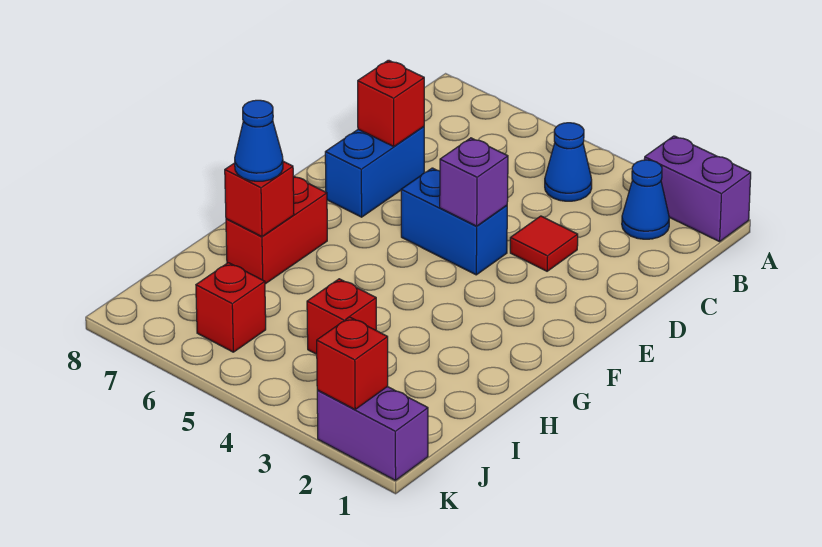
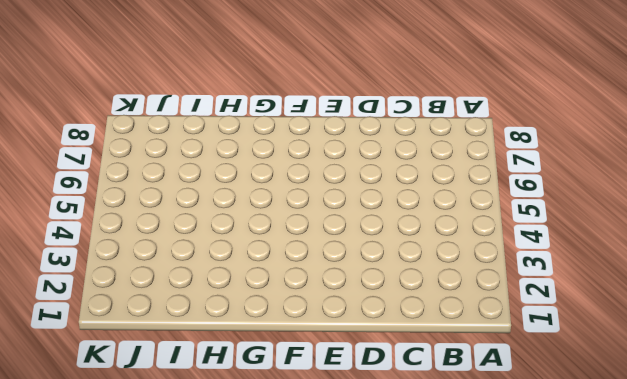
none -> purple 1x2 brick [644,136,751,242]
none -> blue 1x1 cone [622,160,669,239]
none -> blue 1x1 cone [545,123,592,201]

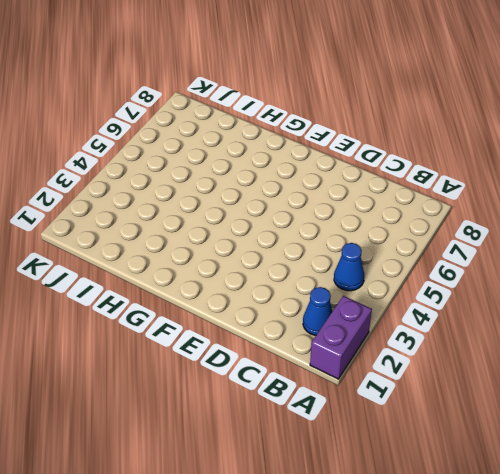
none -> red 1x1 tile [510,216,578,271]
none -> blue 1x2 brick [325,126,424,217]
none -> blue 1x2 brick [401,168,507,275]

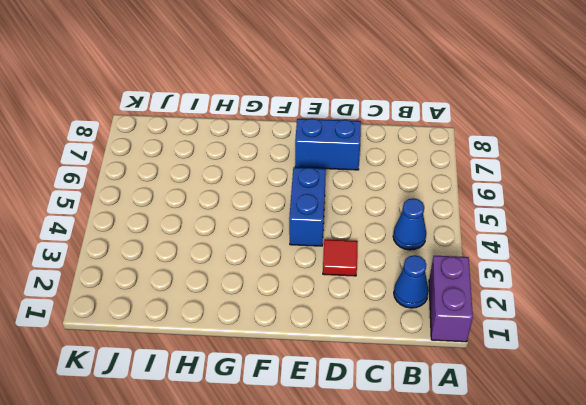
none -> red 1x2 brick [226,176,327,284]
none -> red 1x1 brick [307,279,376,354]
none -> red 1x1 brick [196,263,266,352]

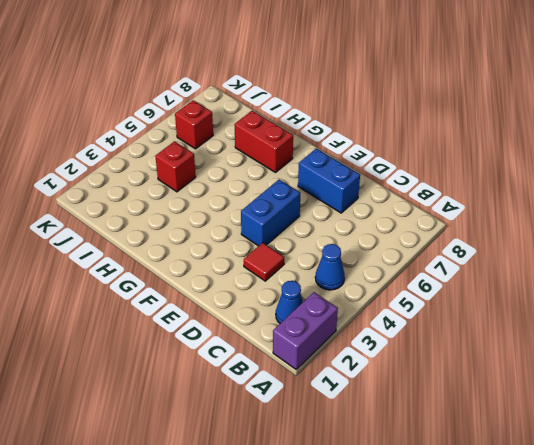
none -> purple 1x2 brick [317,387,428,480]
none -> red 1x1 brick [358,60,424,146]
none -> purple 1x1 brick [440,138,508,226]

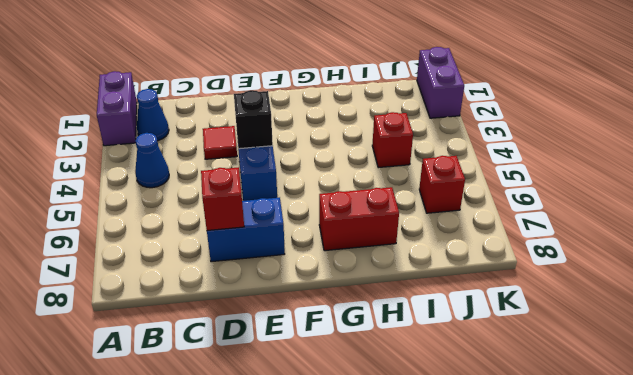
black 1x1 brick [234,90,273,149] -> purple 1x1 brick [440,138,508,226]
none -> red 1x1 brick [225,161,294,237]
none -> red 1x1 brick [317,317,388,409]
none -> blue 1x1 cone [235,100,283,181]

